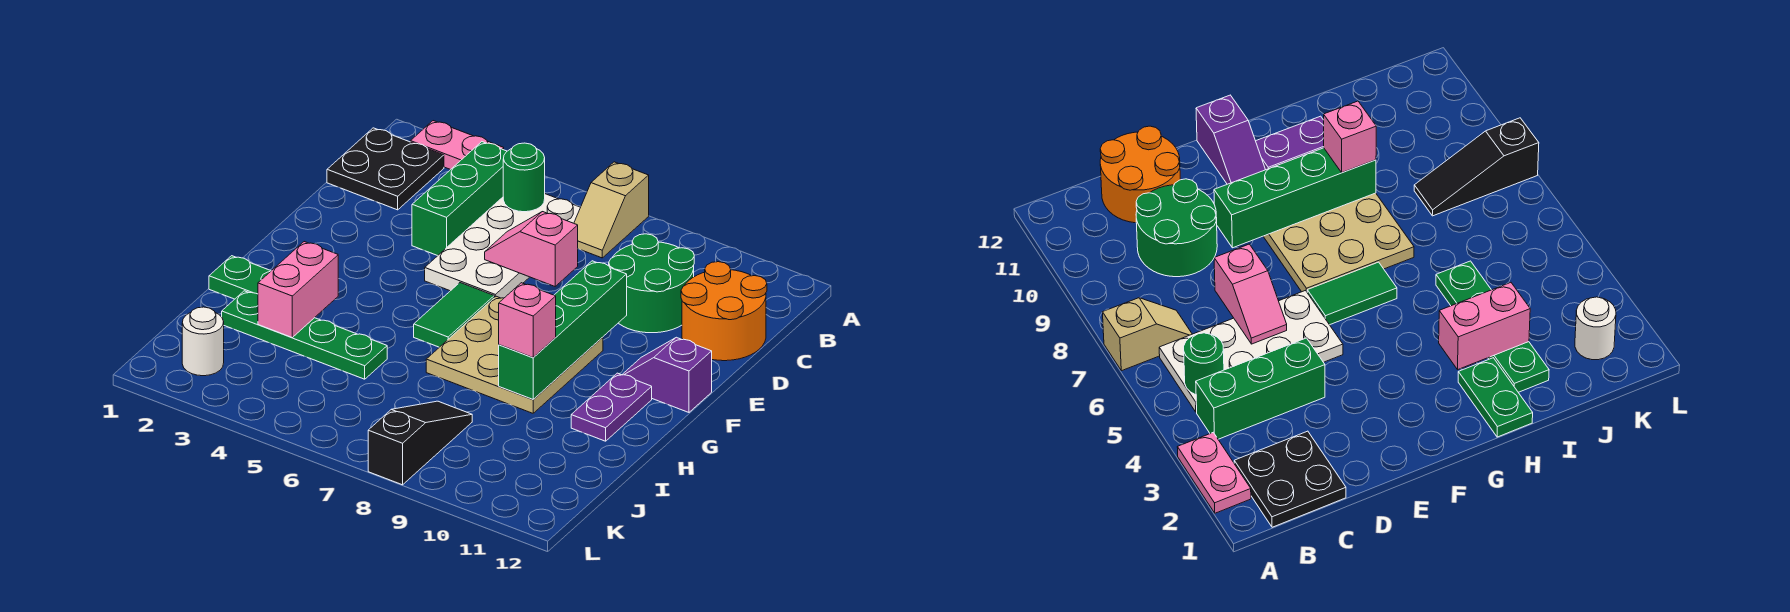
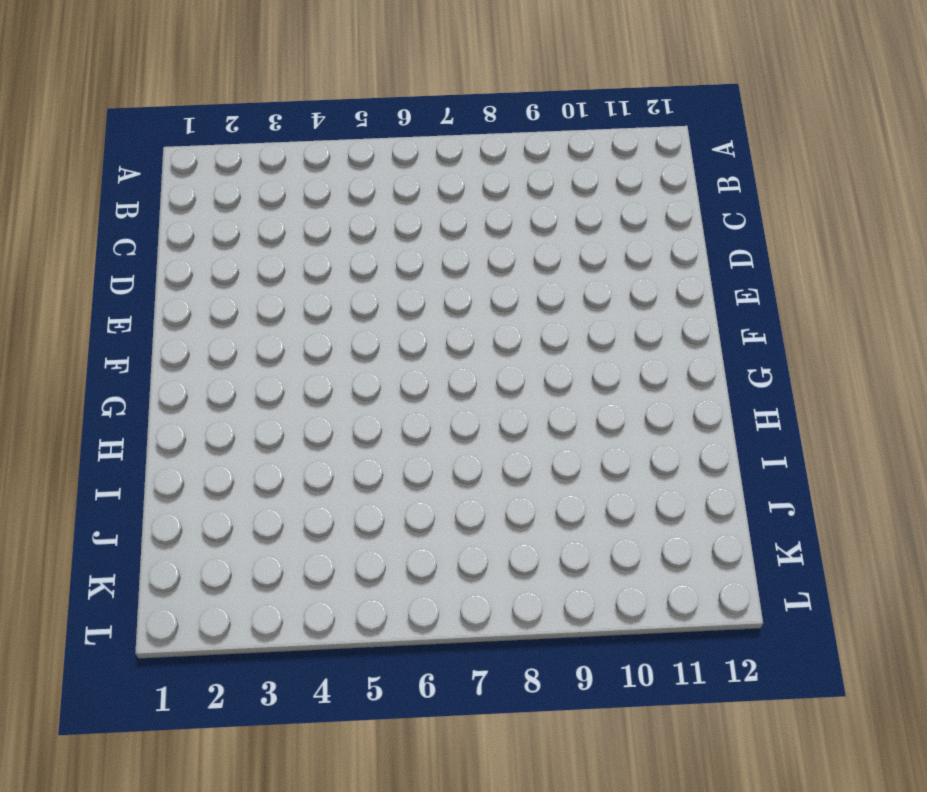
none -> pink 1x2 plate [411,121,504,170]
none -> tan 1x2 slope [574,162,649,258]
none -> black 2x2 plate [327,128,444,210]

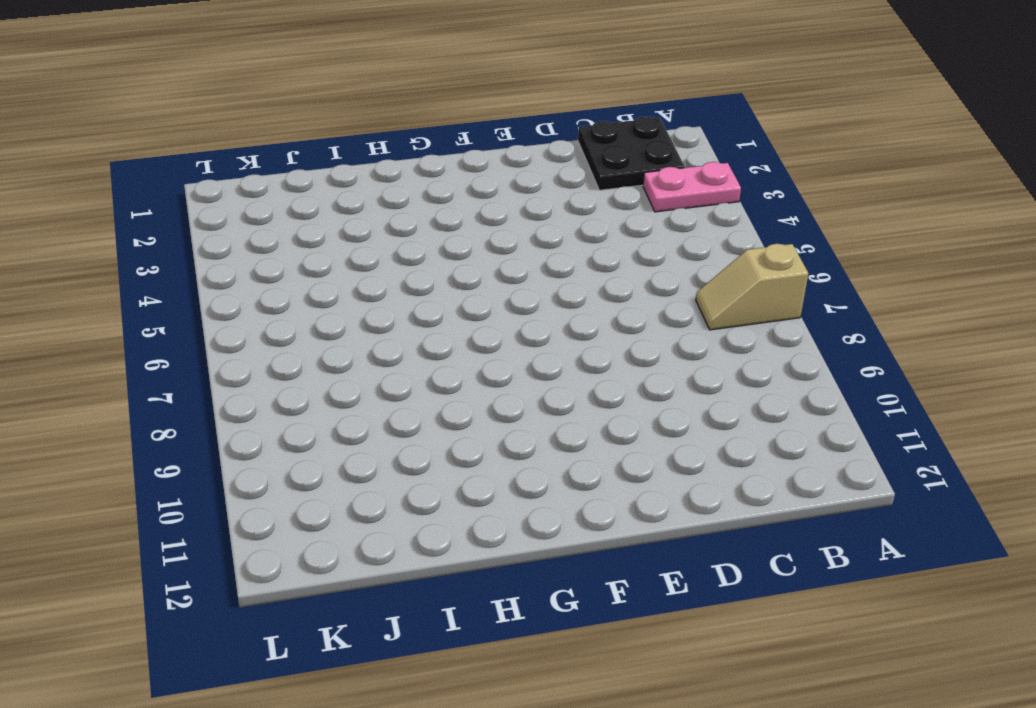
pink 1x2 plate [643,162,741,212] -> pink 1x2 plate turned to [411,121,504,170]
none -> green 1x3 brick [412,142,507,256]
none -> white 2x4 plate [425,194,581,298]
none -> green 2x2 round brick [609,234,694,333]

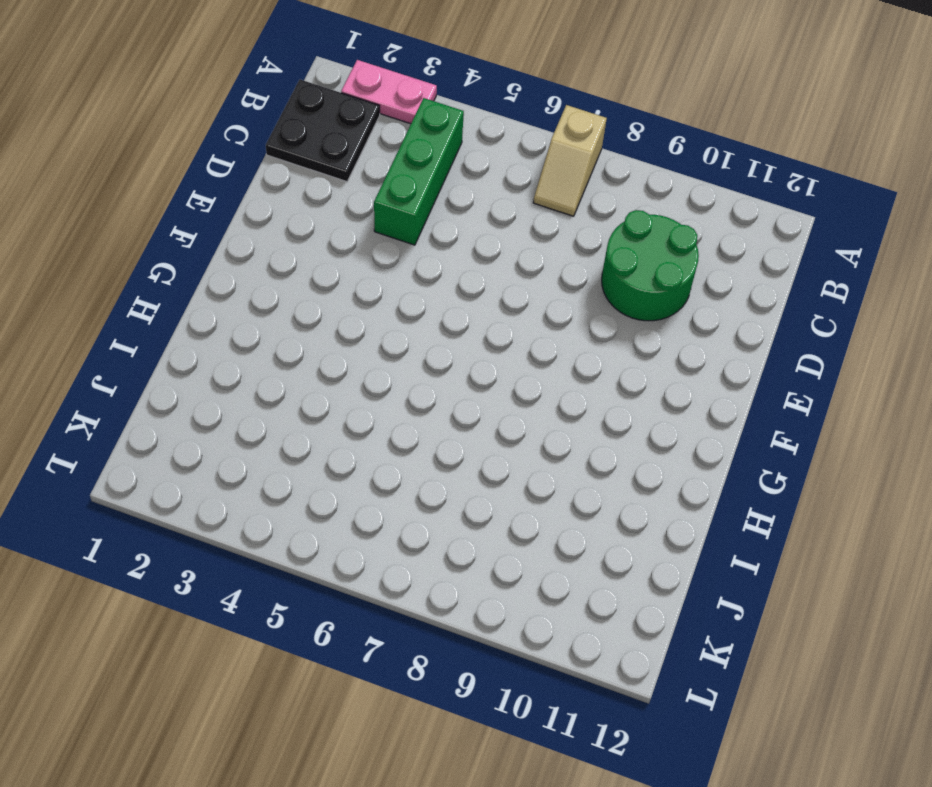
none -> white 2x4 plate [425,194,581,298]
none -> orange 2x2 round brick [681,262,767,361]
none -> green 1x2 tile [414,283,494,347]

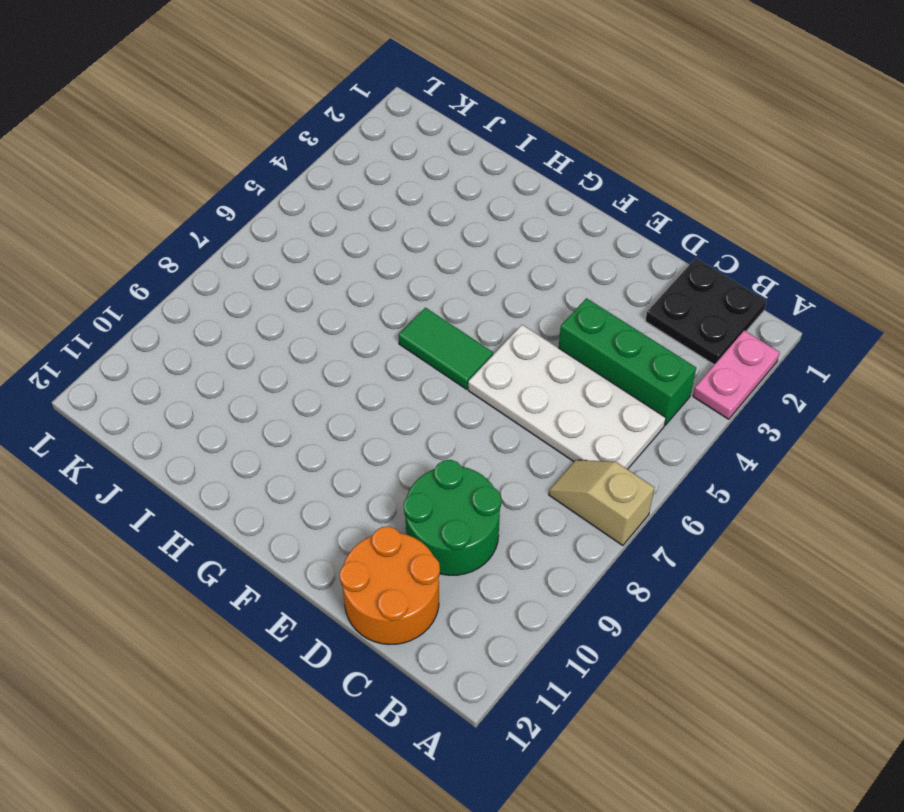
none -> tan 3x3 plate [426,296,603,413]
none -> purple 1x2 slope [622,337,712,412]
none -> purple 1x2 plate [571,373,652,441]

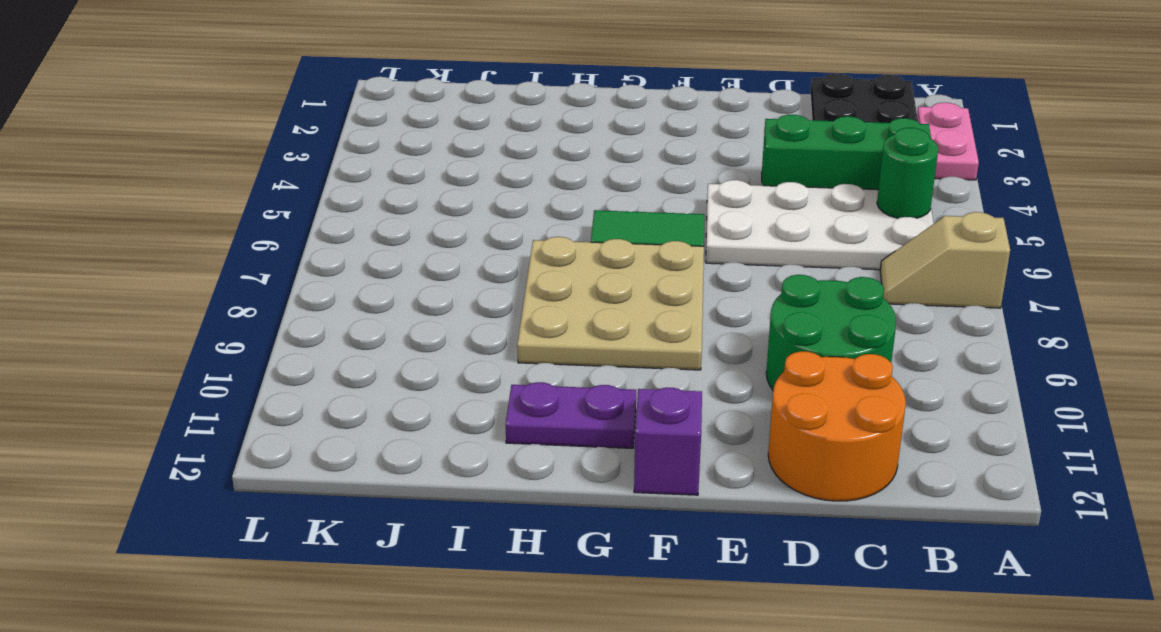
none -> green 1x2 plate [209,256,271,299]
none -> green 1x4 plate [222,291,387,379]
none -> black 1x3 slope [368,401,472,485]

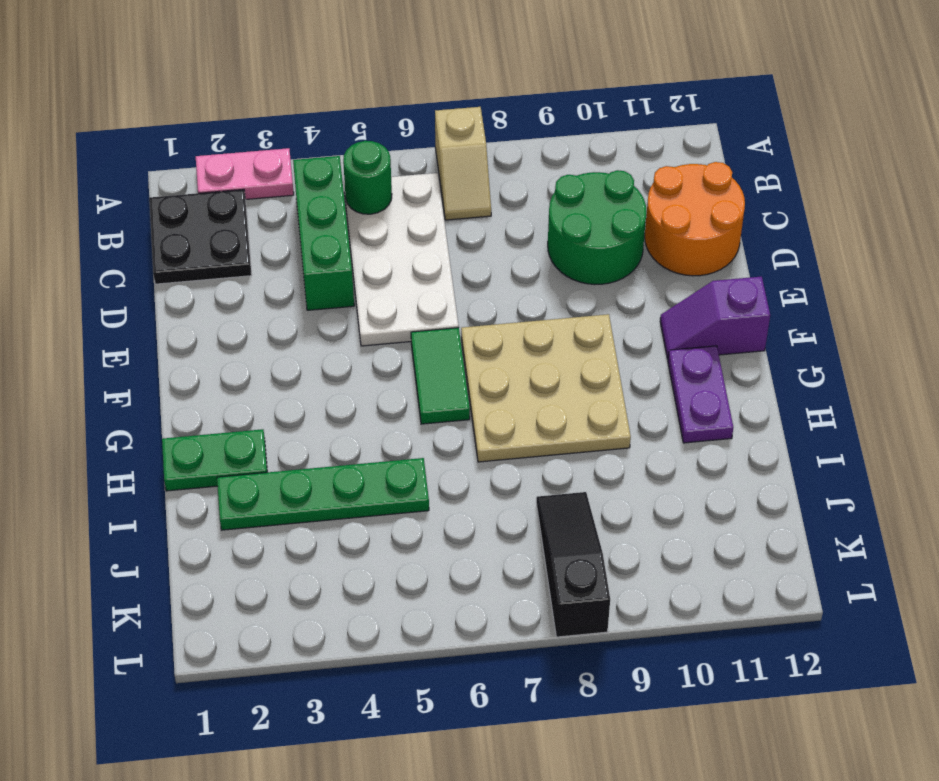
none -> white 1x1 round brick [182,307,224,376]
none -> pink 1x2 slope [485,212,578,286]
none -> green 1x4 brick [499,261,627,400]

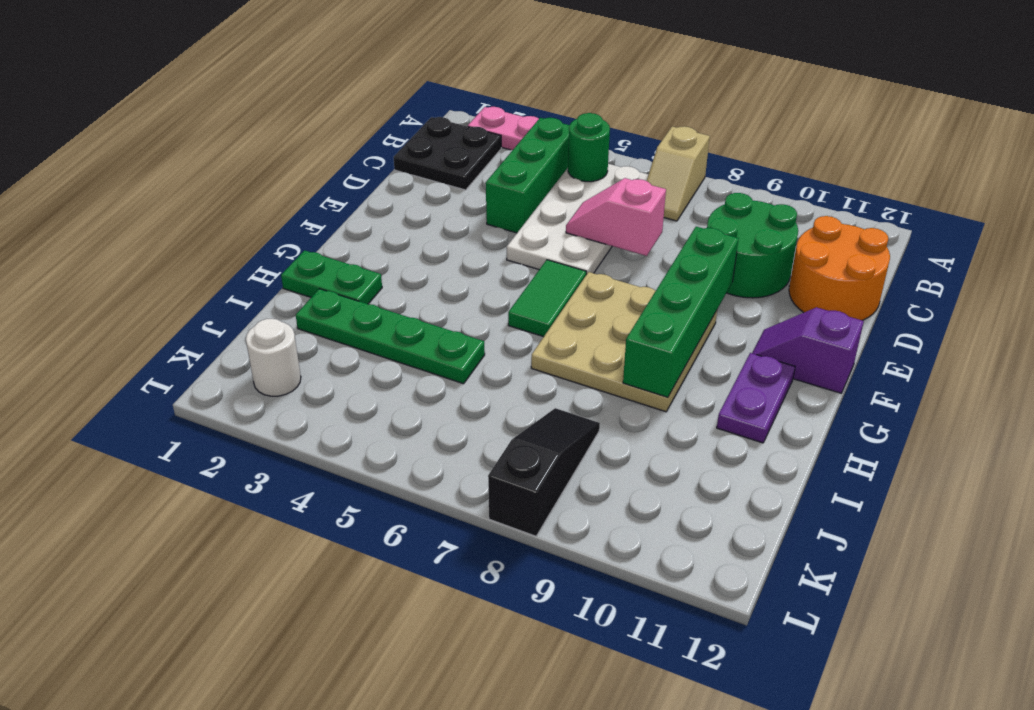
none -> pink 1x2 brick [258,242,338,337]
none -> pink 1x1 brick [499,283,556,358]

